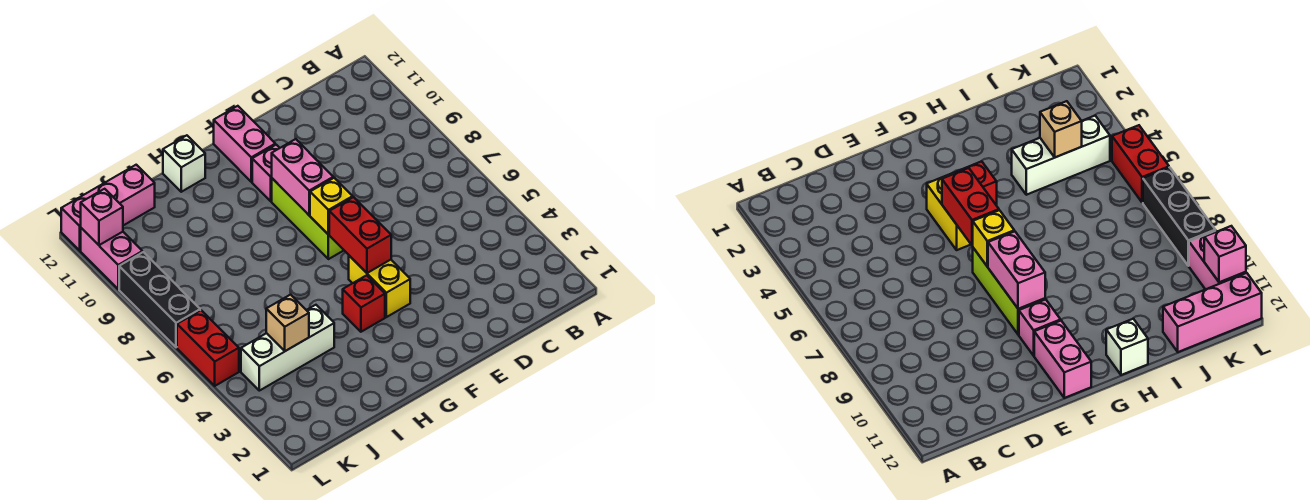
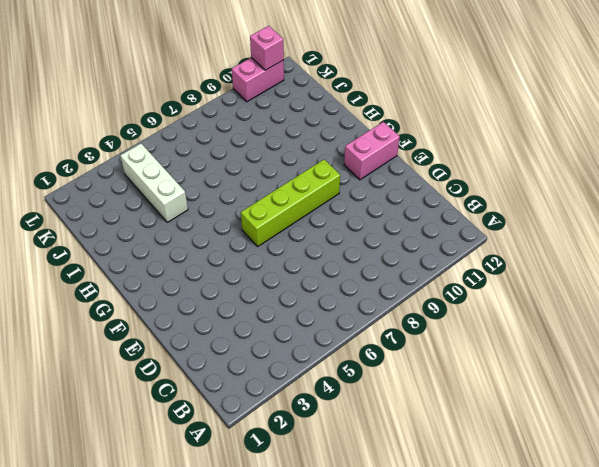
lime 1x4 brick [241,159,340,246] -> lime 1x3 brick [272,178,344,259]
none -> yellow 1x2 brick [349,256,410,317]
none -> pink 1x1 brick [252,145,279,201]
none -> red 1x1 brick [343,275,385,332]

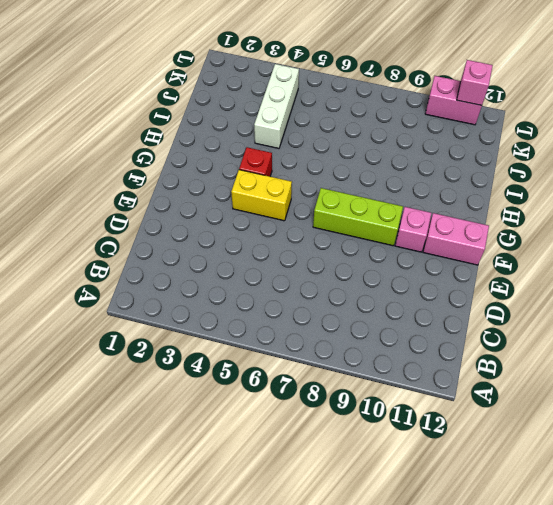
none -> white 1x1 brick [163,135,205,192]
none -> pink 1x3 brick [61,165,155,250]
none -> red 1x2 brick [177,310,239,386]

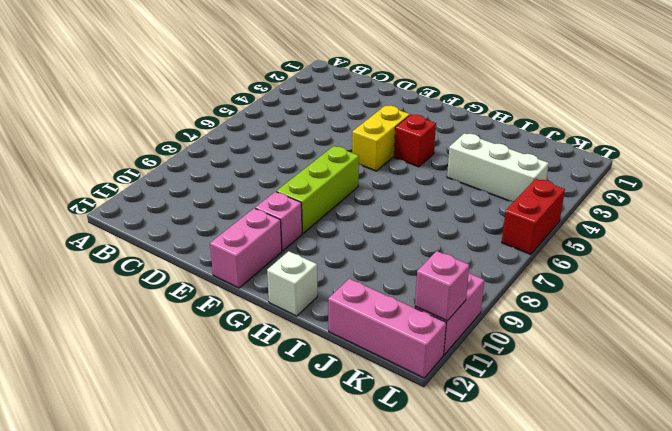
none -> black 1x3 brick [119,252,200,347]
none -> red 1x2 brick [329,197,391,273]
none -> yellow 1x1 brick [310,178,353,235]

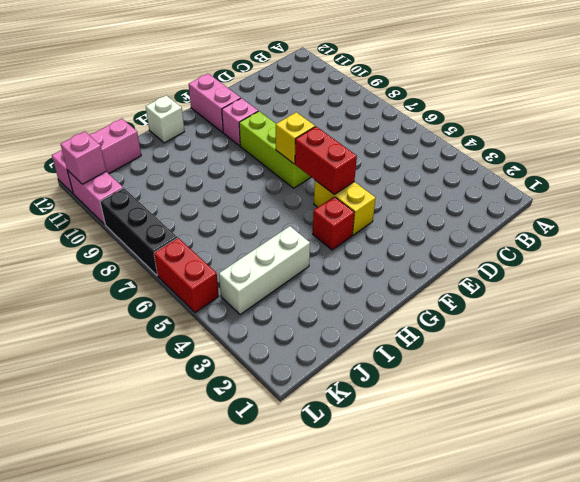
none -> pink 1x2 brick [272,139,333,215]
none -> tan 1x1 brick [266,295,309,351]

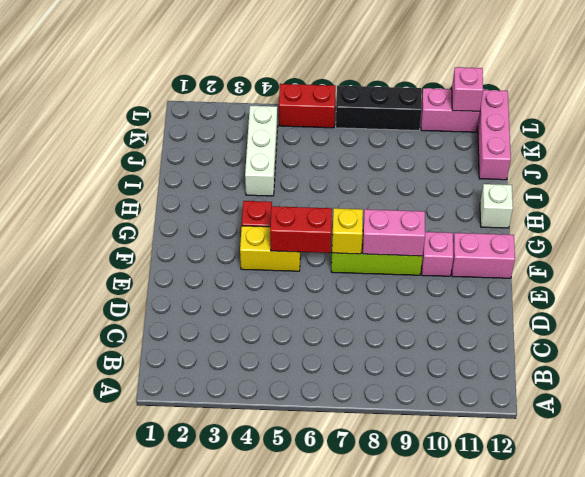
none -> tan 1x1 brick [266,295,309,351]

